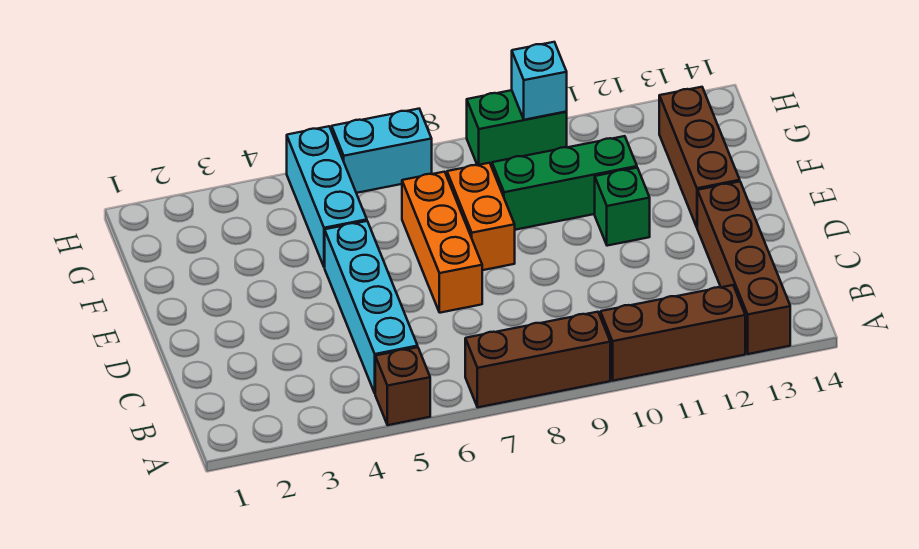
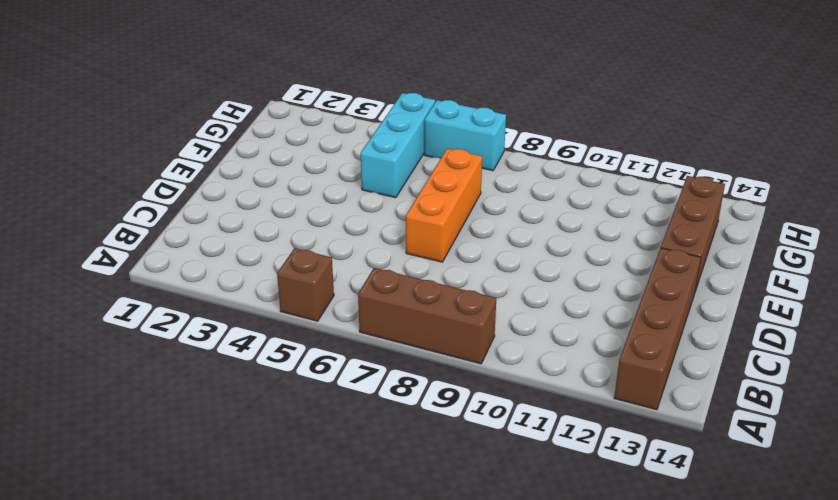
none -> brown 1x3 brick [600,285,745,381]
none -> cyan 1x4 brick [325,221,418,393]
none -> orange 1x2 brick [447,163,515,270]

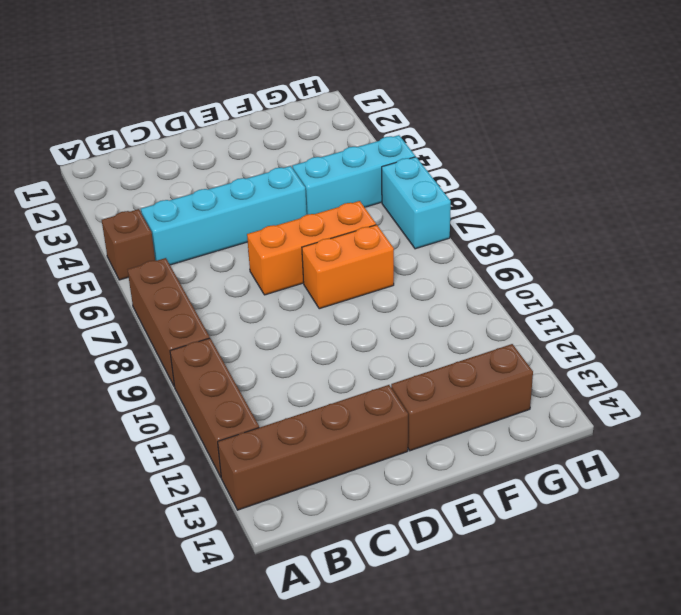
none -> green 1x1 brick [595,168,650,246]
none -> green 1x3 brick [492,136,637,230]
none -> green 1x2 brick [467,90,567,166]

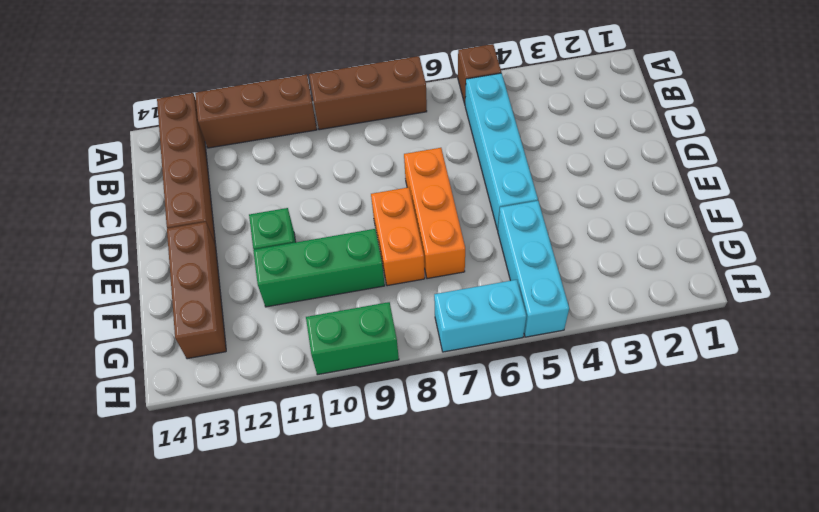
none -> cyan 1x1 brick [512,42,567,120]

